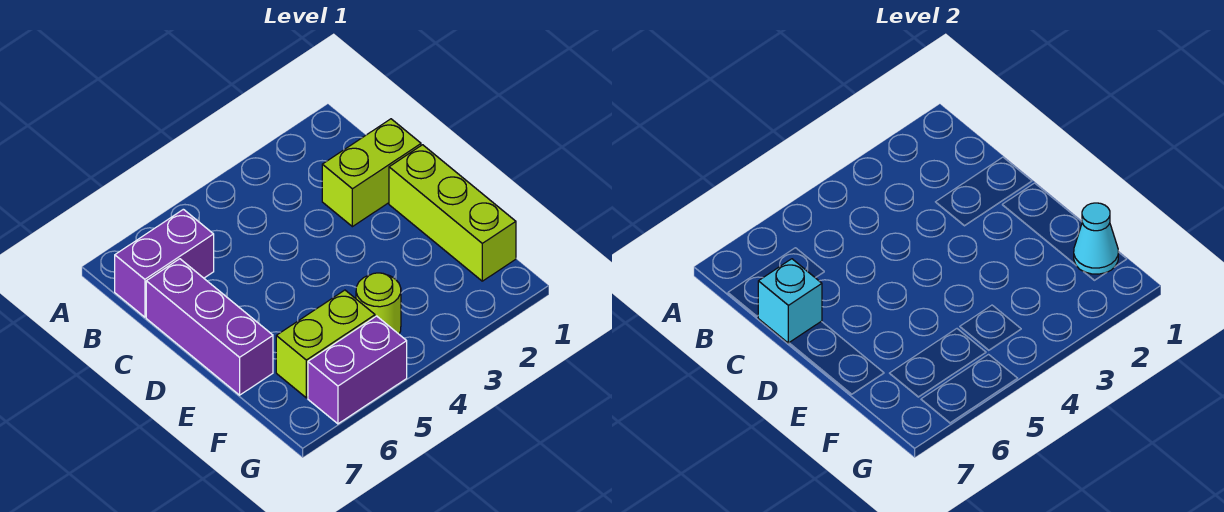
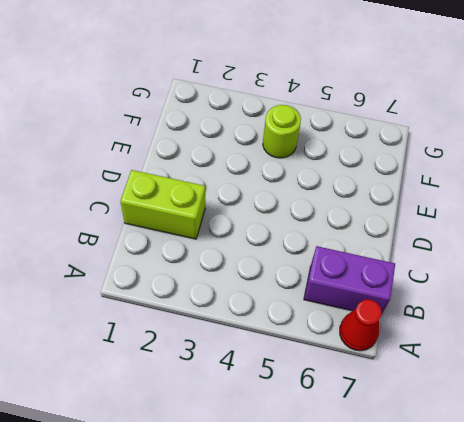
red 1x1 cone [340,300,382,351] -> none
none -> purple 1x3 brick [146,259,273,395]
none -> lime 1x3 brick [389,145,516,281]

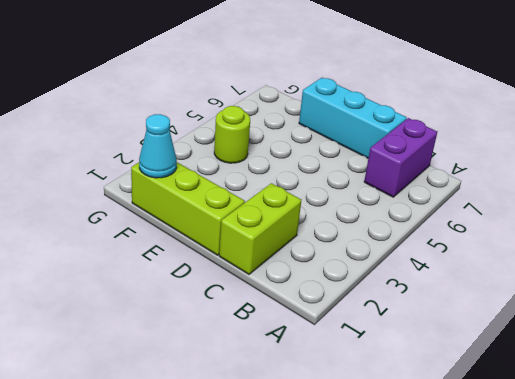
cyan 1x3 brick [299,78,407,158] -> purple 1x3 brick [146,259,273,395]
none -> lime 1x2 brick [276,290,375,398]
none -> purple 1x2 brick [308,316,407,424]

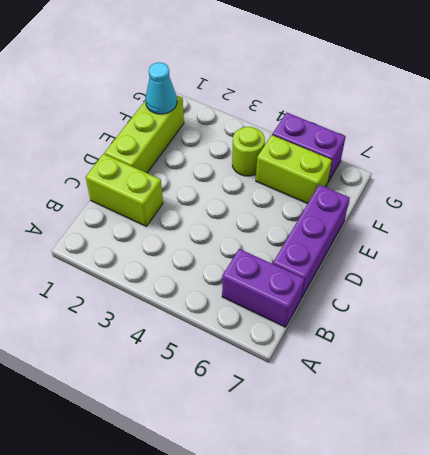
none -> cyan 1x1 brick [758,259,822,343]

